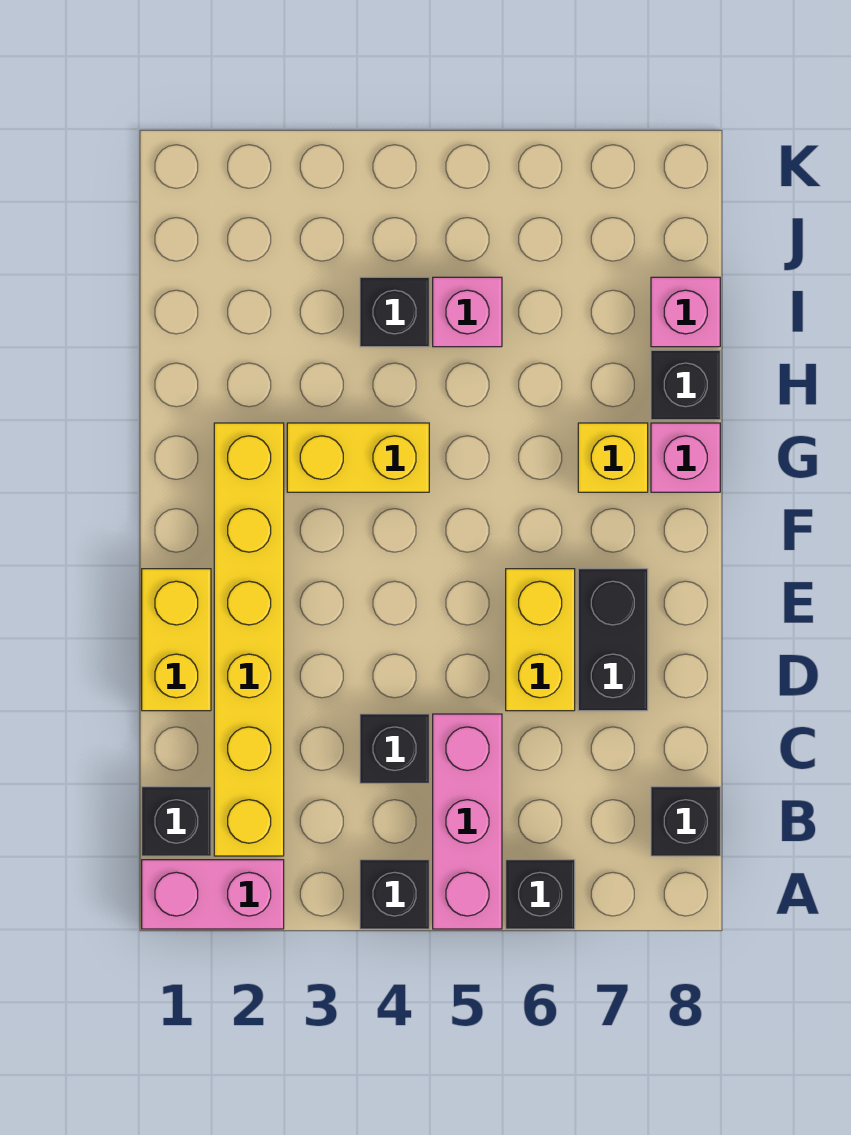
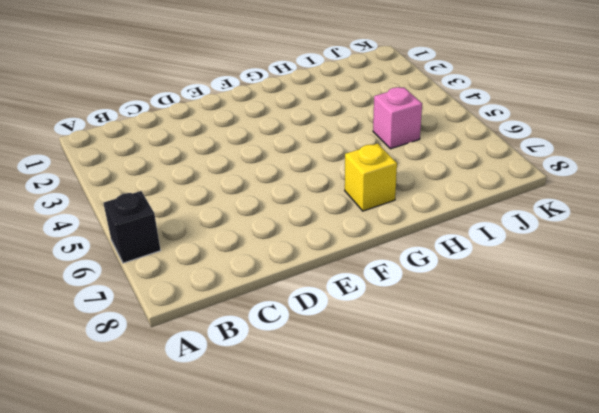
none -> pink 1x2 brick [142,860,284,929]
none -> black 1x1 brick [360,860,429,929]
none -> pink 1x3 brick [433,714,502,929]

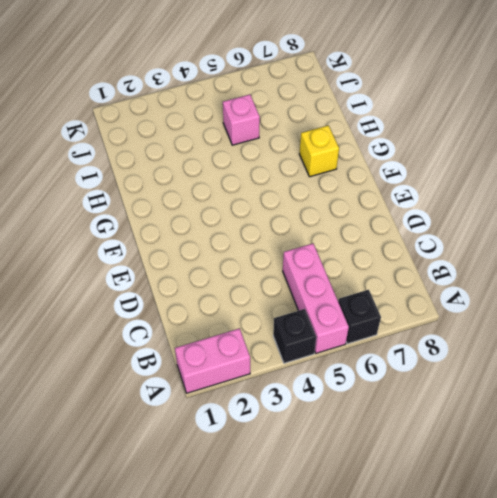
none -> black 1x1 brick [142,787,211,856]
none -> yellow 1x6 brick [214,423,284,856]
none -> black 1x1 brick [651,787,720,856]

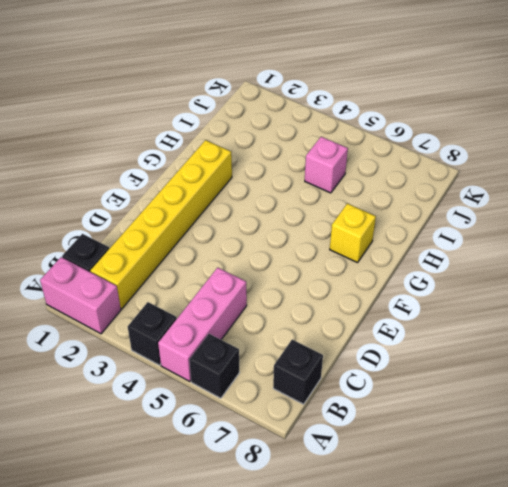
none -> black 1x1 brick [360,714,429,783]
none -> yellow 1x2 brick [142,569,211,711]
none -> yellow 1x2 brick [506,569,575,711]

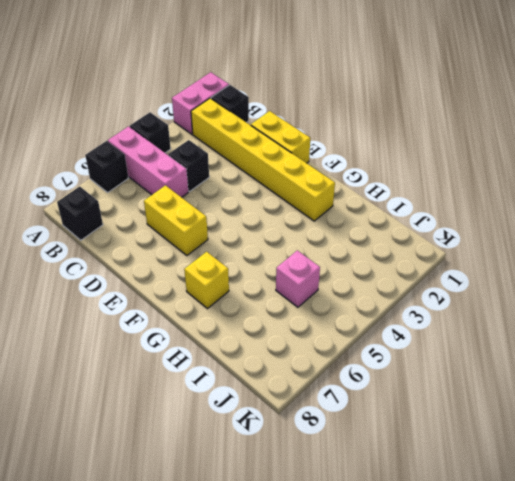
none -> black 1x2 brick [578,569,648,711]
none -> yellow 1x2 brick [287,423,429,492]
none -> pink 1x1 brick [651,423,720,492]

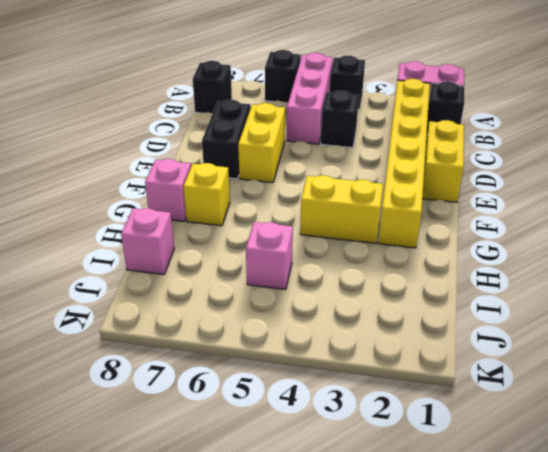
none -> black 1x1 brick [651,350,720,420]
none -> black 1x1 brick [360,277,429,347]

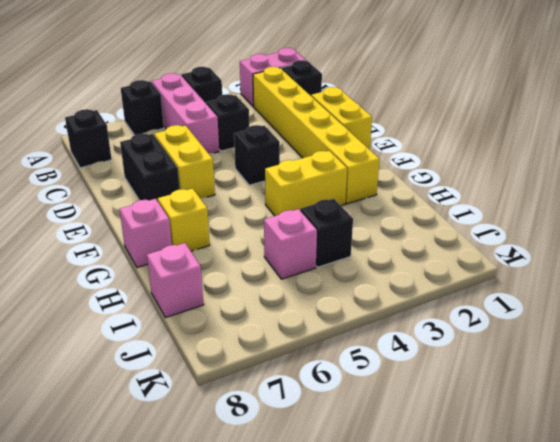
black 1x1 brick [234,125,280,185] -> black 1x1 brick moved to [651,350,720,420]

